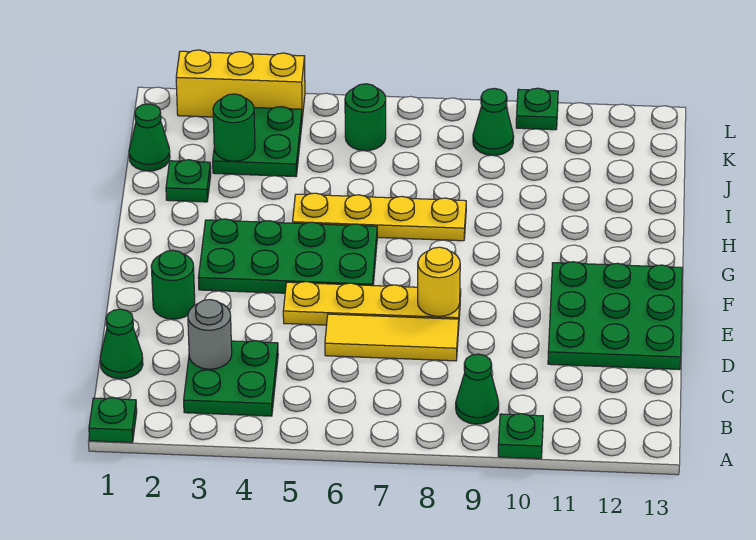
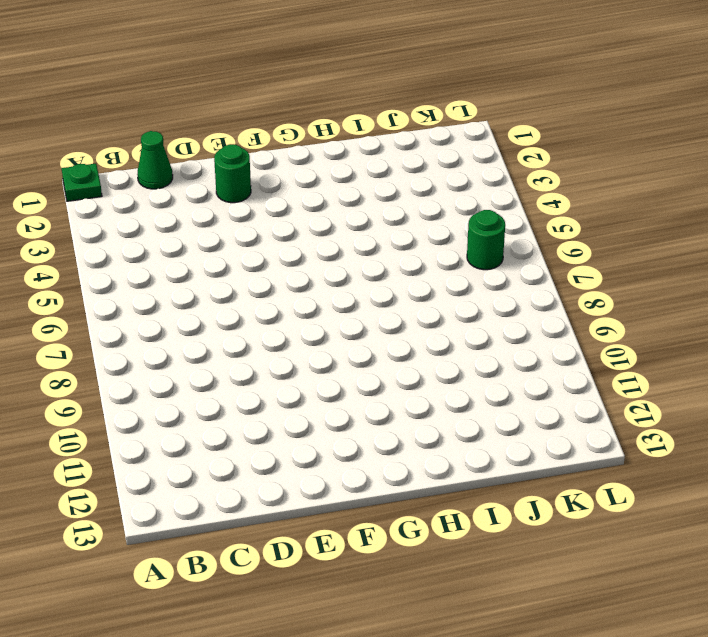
none -> green 1x1 plate [498,414,543,459]
none -> green 2x2 plate [184,341,278,416]
none -> green 1x1 cone [456,354,499,424]

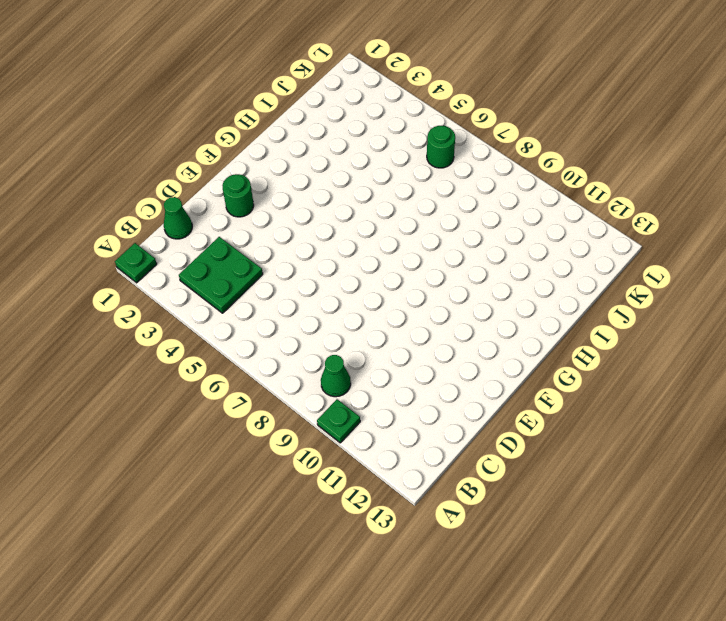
none -> yellow 1x3 tile [325,314,459,361]
none -> green 3x3 plate [548,262,682,370]
none -> yellow 1x4 plate [283,282,461,325]

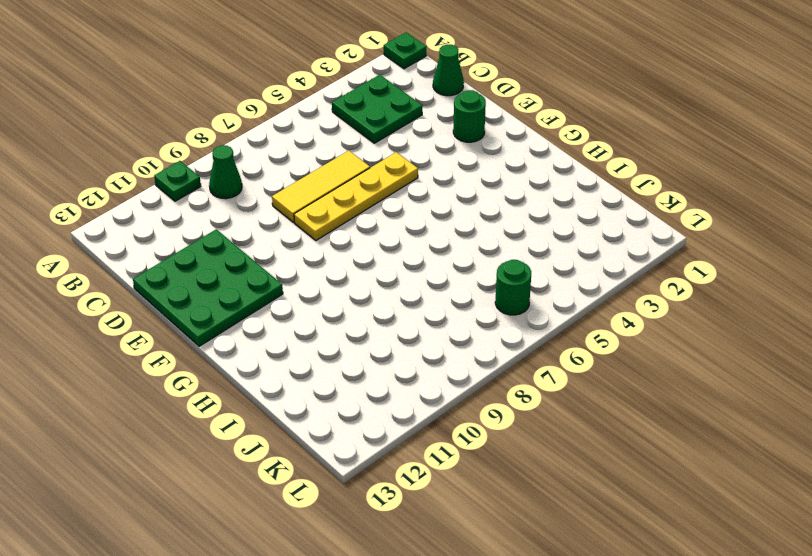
none -> green 2x4 plate [198,219,377,293]
none -> yellow 1x4 plate [293,193,466,241]
none -> green 1x1 plate [166,160,211,202]

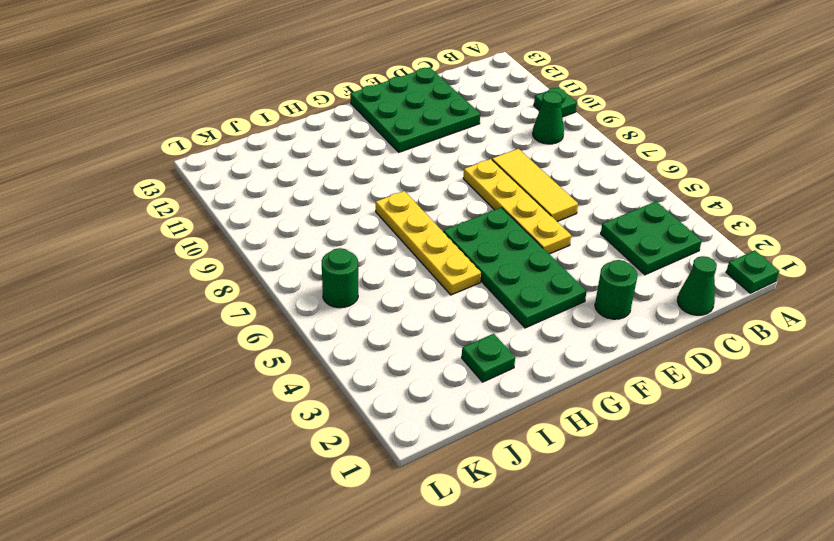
none -> green 1x1 cone [129,104,170,171]
none -> green 2x2 plate [213,107,302,177]
none -> green 1x1 cone [473,88,514,155]

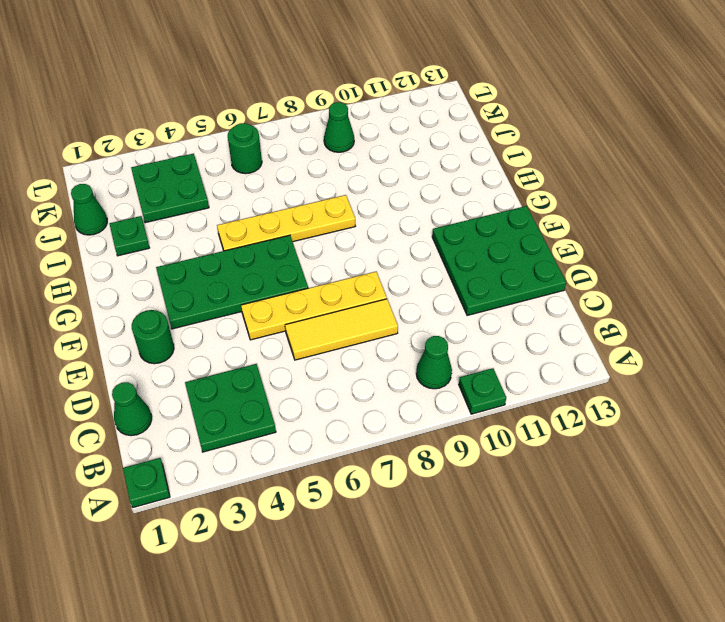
none -> yellow 1x3 brick [176,50,305,118]
none -> green 1x1 plate [516,88,558,130]
none -> grey 1x1 round brick [188,300,232,369]

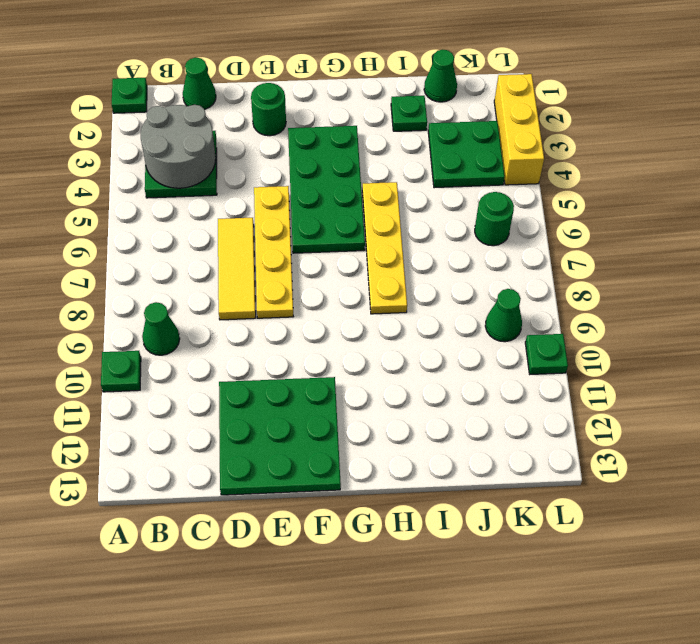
grey 2x2 round brick [141,105,216,188] -> grey 1x1 round brick [188,300,232,369]
none -> yellow 1x1 round brick [418,247,460,316]
none -> green 1x1 round brick [213,94,255,161]

